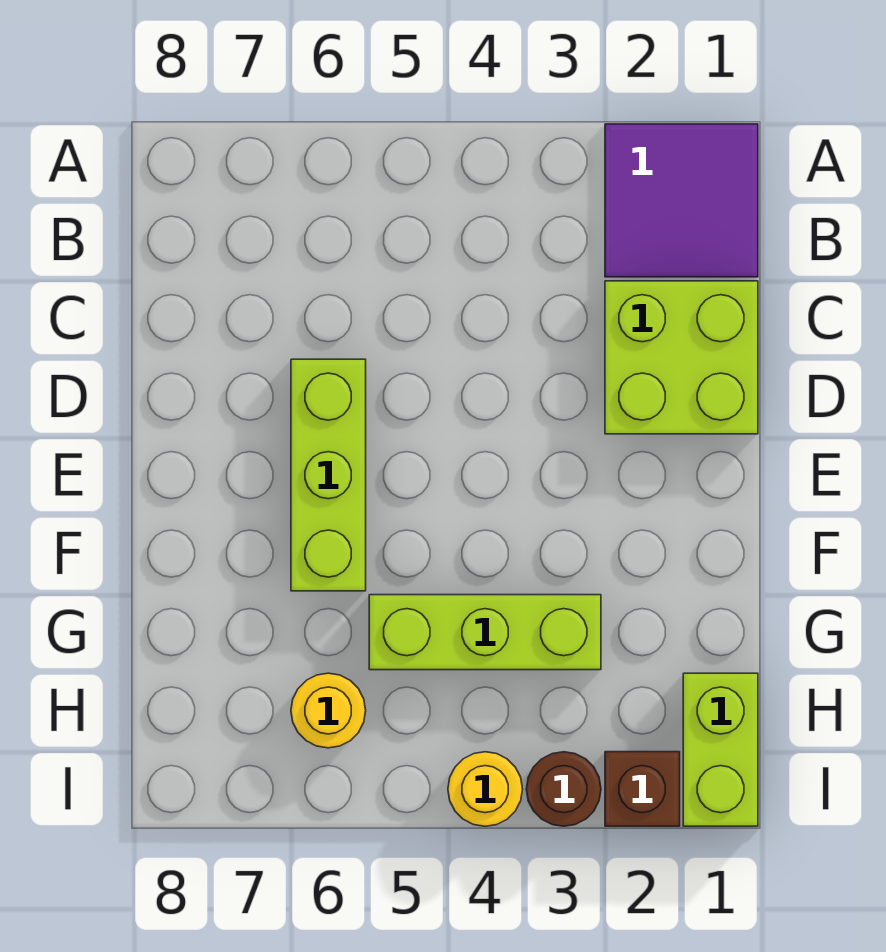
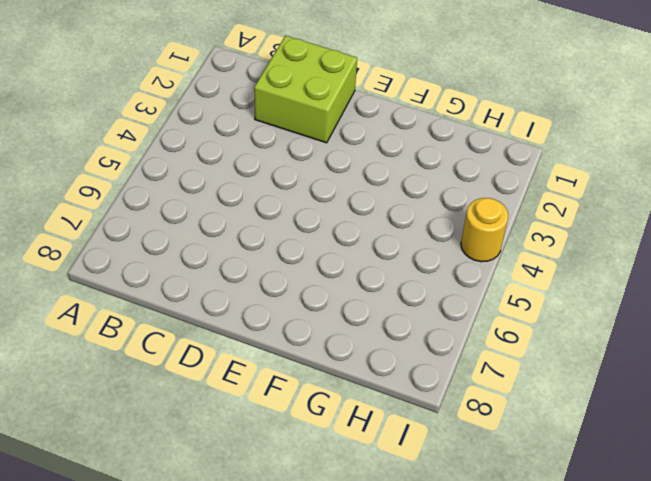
none -> purple 2x2 tile [605,124,758,277]
none -> lime 1x3 brick [291,359,366,591]

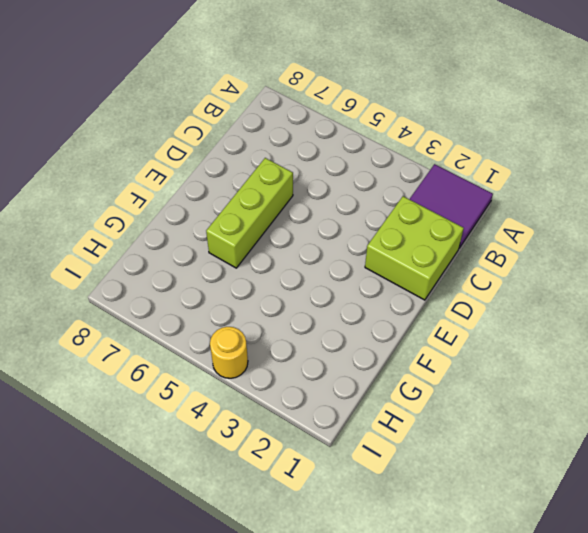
none -> lime 1x3 brick [369,595,601,670]
none -> lime 1x2 brick [683,673,758,826]

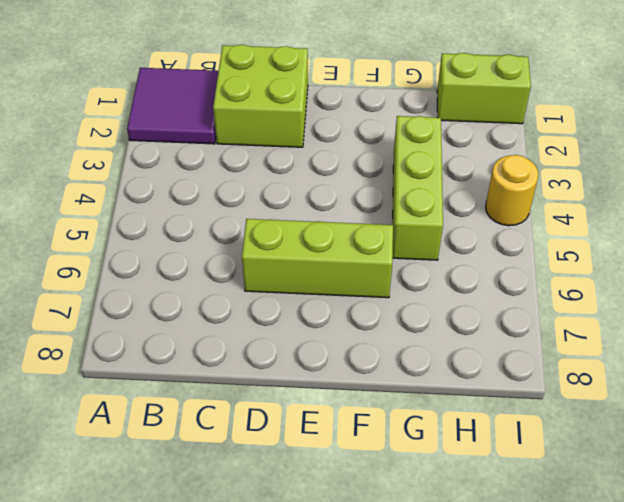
none -> yellow 1x1 round brick [291,673,366,748]
none -> brown 1x1 brick [605,752,680,826]

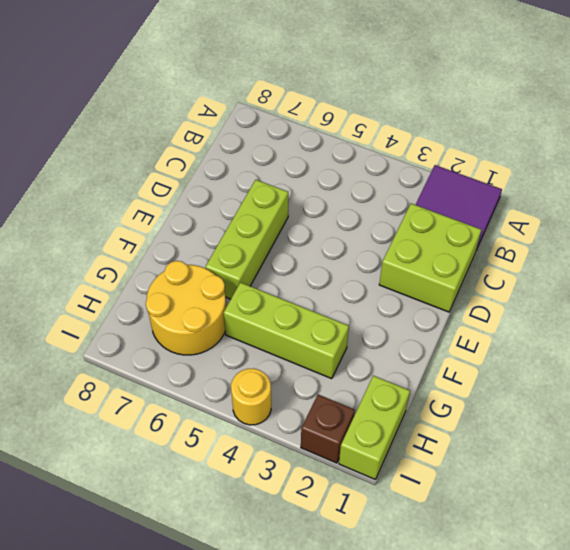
yellow 2x2 round brick [146,261,226,355] -> yellow 1x1 round brick [291,673,366,748]
none -> brown 1x1 round brick [526,752,601,826]

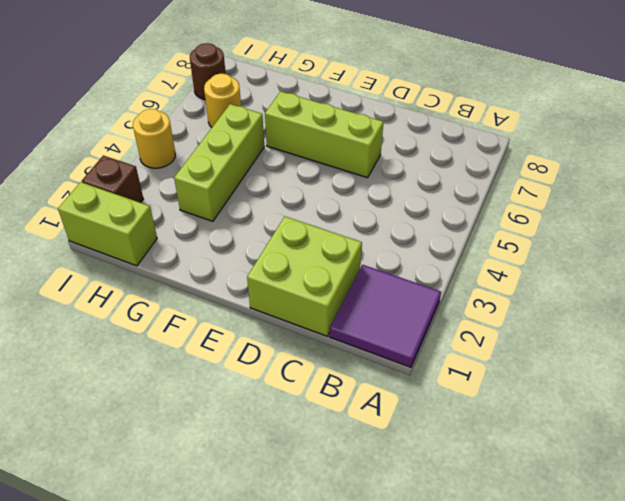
brown 1x1 round brick [190,43,226,99] -> brown 1x1 round brick moved to [526,752,601,826]

